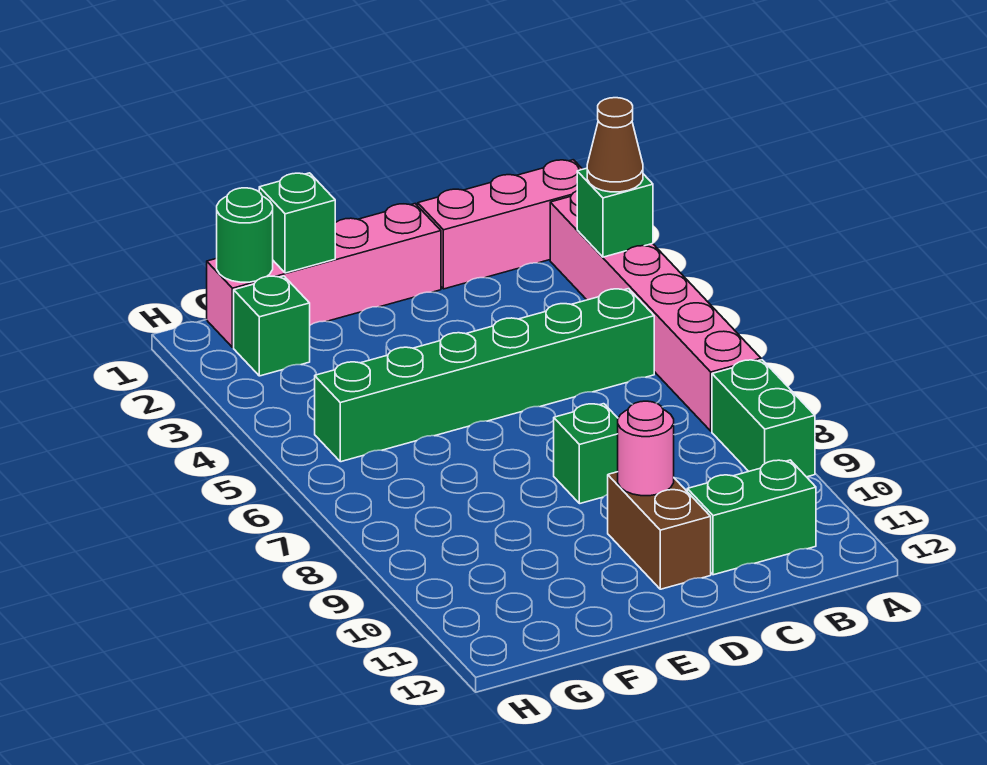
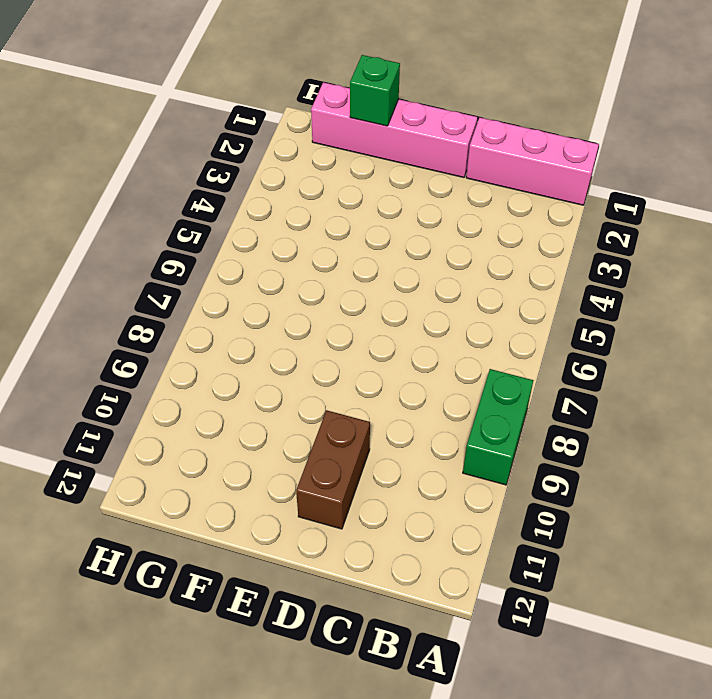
none -> pink 1x6 brick [550,191,761,431]
none -> green 1x6 brick [315,289,654,462]
none -> green 1x2 brick [687,460,816,575]

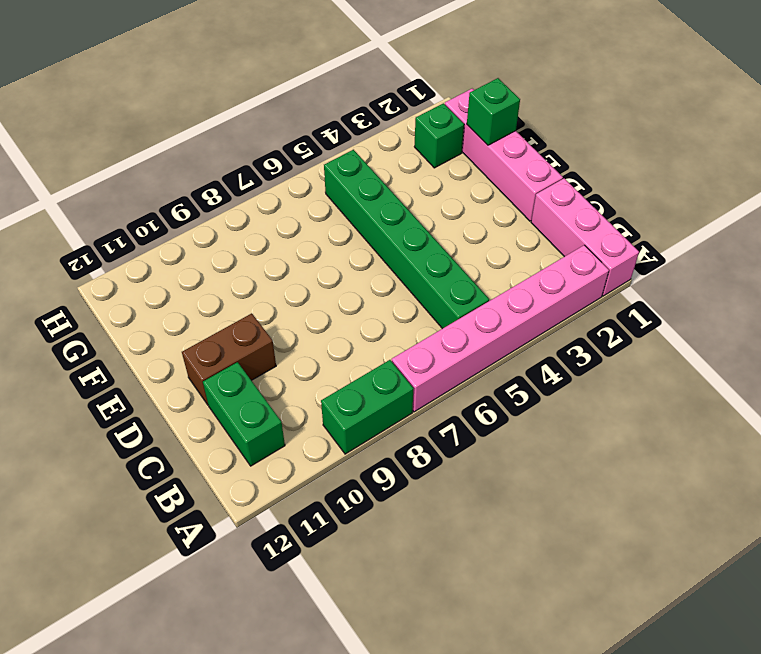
none -> green 1x1 brick [554,404,618,504]
none -> green 1x1 brick [577,168,653,257]
none -> pink 1x1 round brick [618,401,674,496]

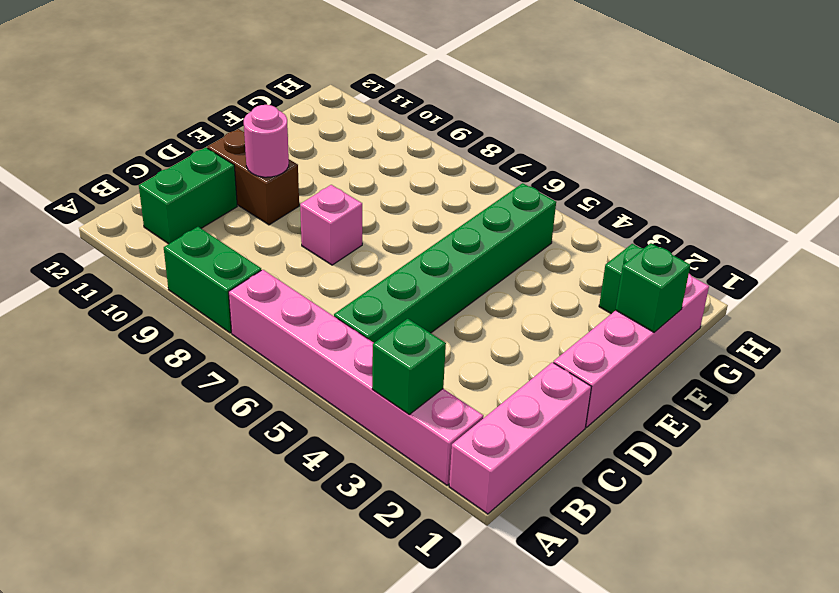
pink 1x1 brick [300,185,362,265] -> green 1x1 brick [554,404,618,504]
none -> green 1x1 round brick [217,188,273,282]
none -> brown 1x1 cone [587,98,643,192]

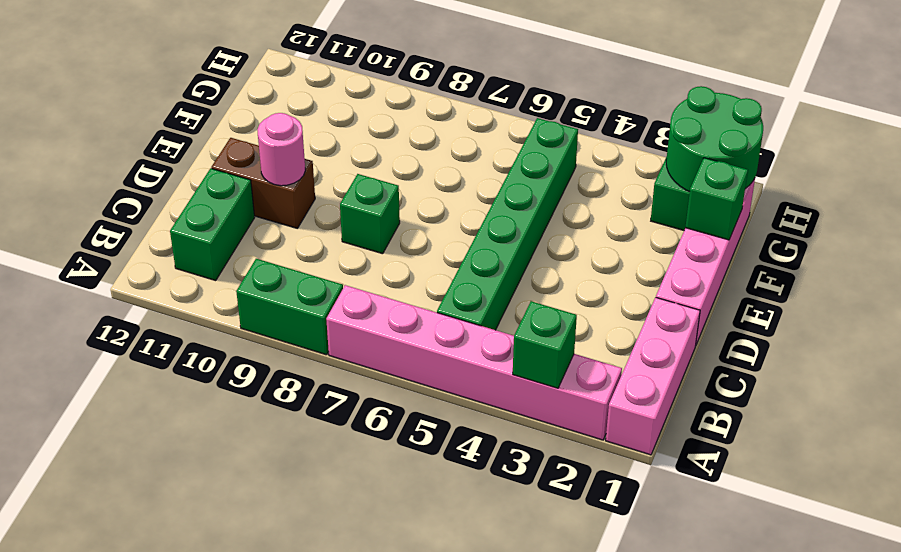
green 2x2 round brick [666,86,763,192] -> green 1x1 round brick [217,188,273,282]
none -> brown 1x1 cone [587,98,643,192]

